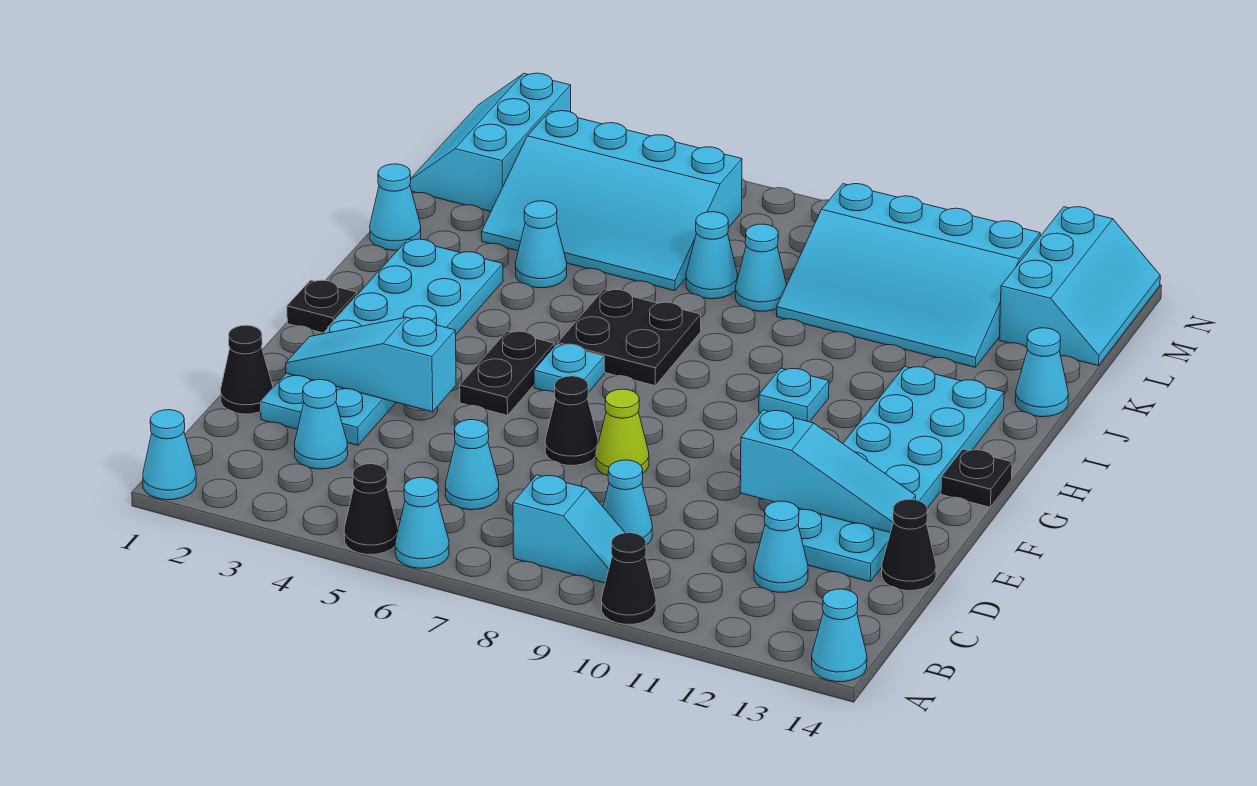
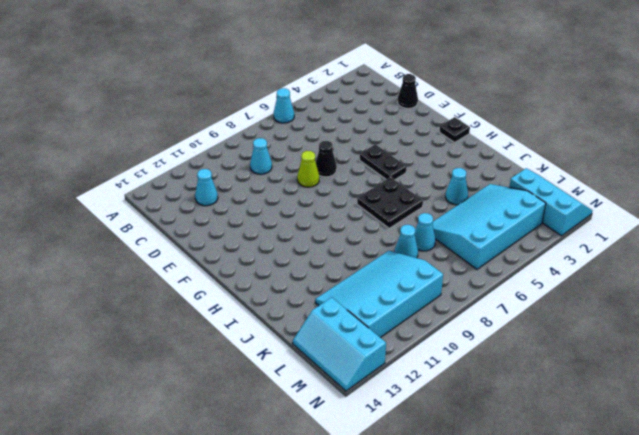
none -> cyan 1x1 cone [143,410,196,500]
none -> black 1x1 cone [344,464,398,554]
none -> black 1x1 cone [602,533,656,624]
none -> cyan 1x1 cone [812,589,867,682]

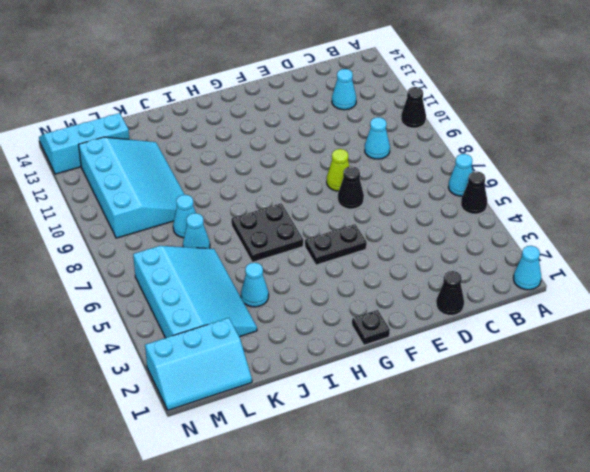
none -> cyan 1x1 cone [812,589,867,682]
none -> cyan 1x2 slope [513,475,625,583]
none -> cyan 1x1 cone [295,380,348,469]
none -> cyan 1x1 cone [446,420,499,510]

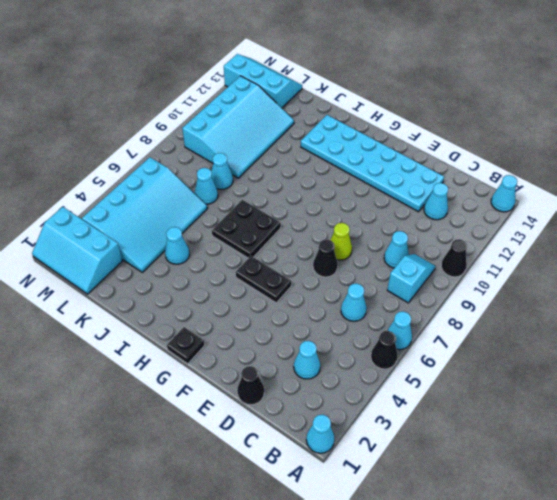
none -> cyan 2x6 plate [260,239,503,445]
none -> black 1x1 cone [882,499,936,591]
none -> cyan 1x1 plate [534,344,604,393]
none -> black 1x1 plate [941,449,1012,507]

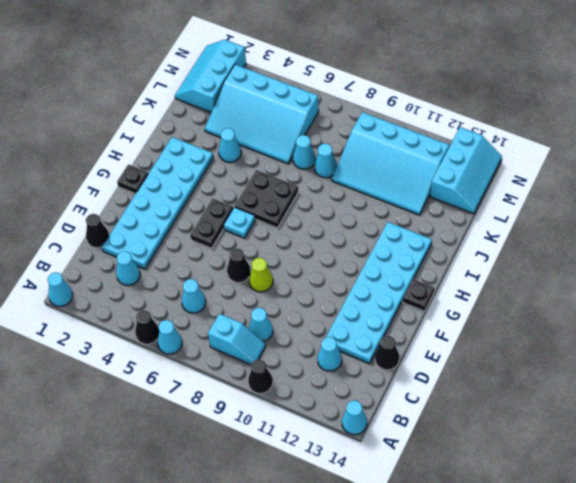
none -> cyan 1x1 plate [759,368,829,422]
none -> cyan 1x1 cone [370,164,421,250]
none -> cyan 1x1 cone [1015,328,1068,417]
none -> cyan 1x3 slope [286,317,456,412]

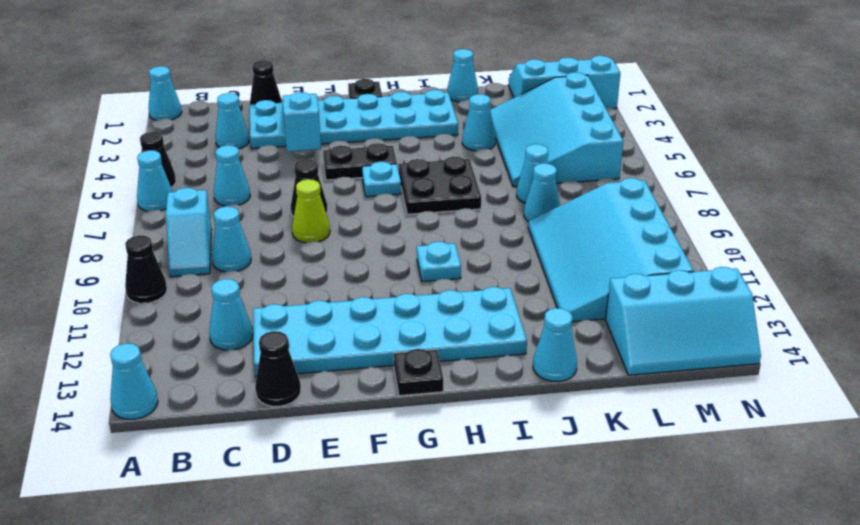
none -> cyan 1x3 slope [740,410,916,533]

